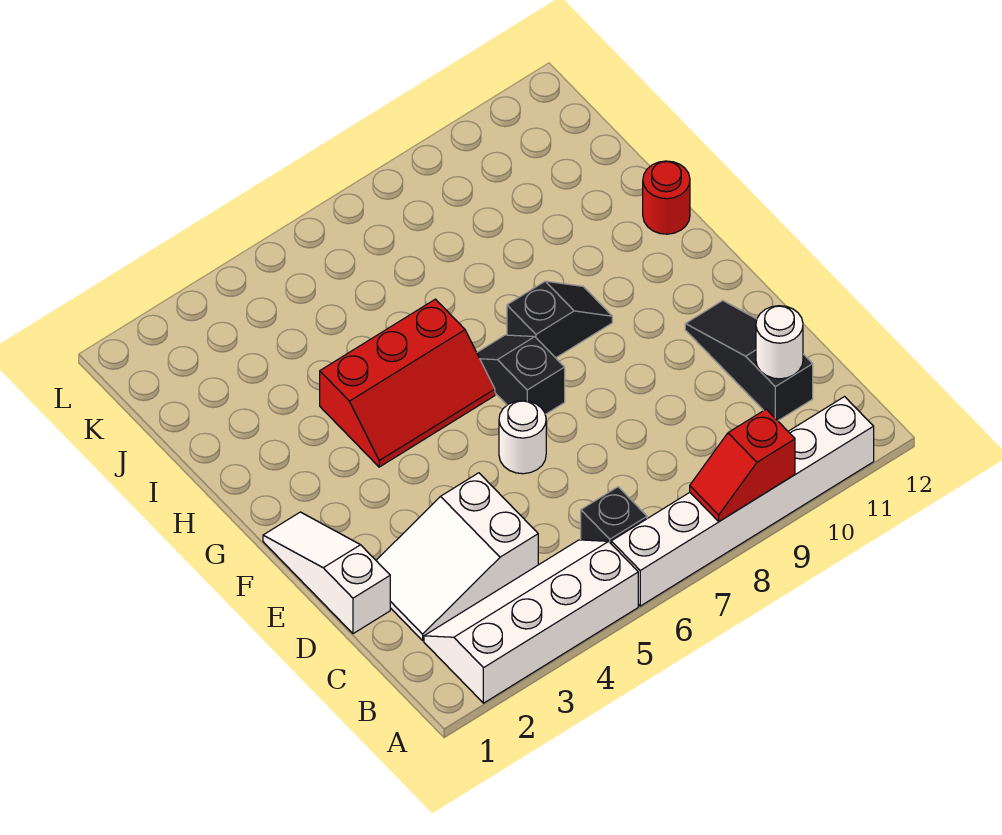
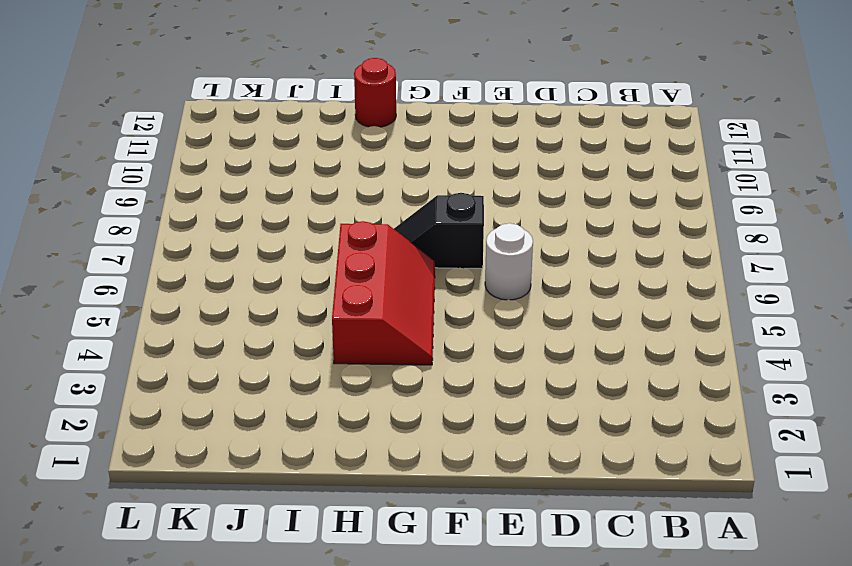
none -> white 2x4 slope [424,540,638,703]
none -> white 1x6 brick [611,397,874,606]
none -> black 1x1 brick [581,487,647,543]

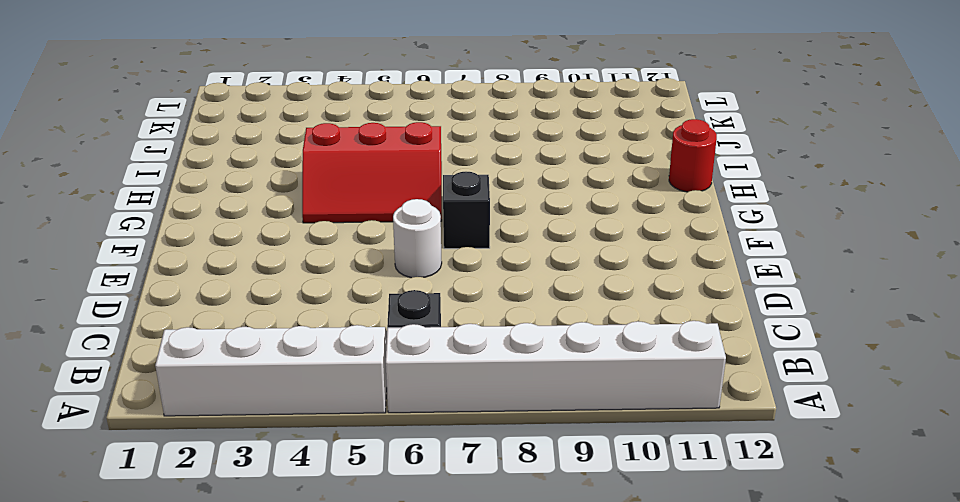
none -> white 2x3 slope [376,473,538,640]
none -> black 1x3 slope [685,301,813,421]
none -> white 1x3 slope [263,512,390,634]

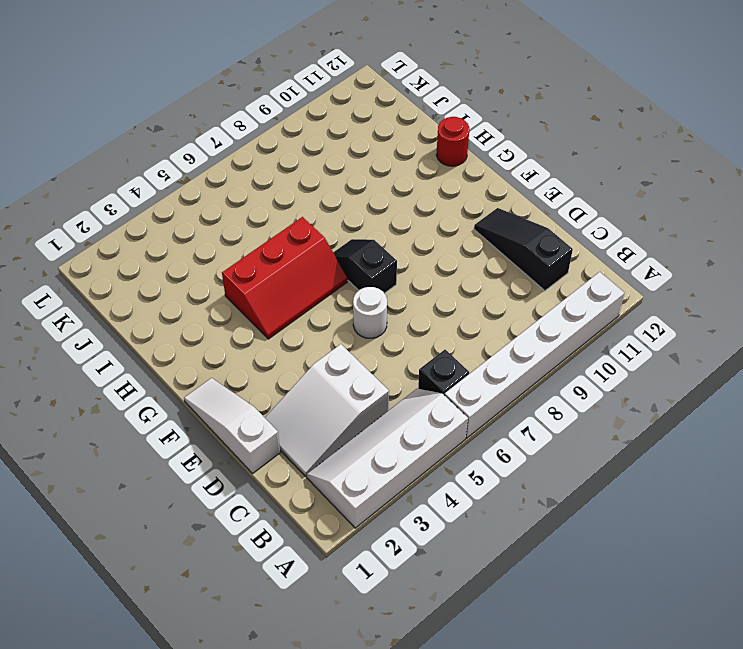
none -> black 1x2 slope [507,281,612,358]
none -> red 1x2 slope [690,409,795,521]
none -> white 1x1 round brick [756,306,803,379]

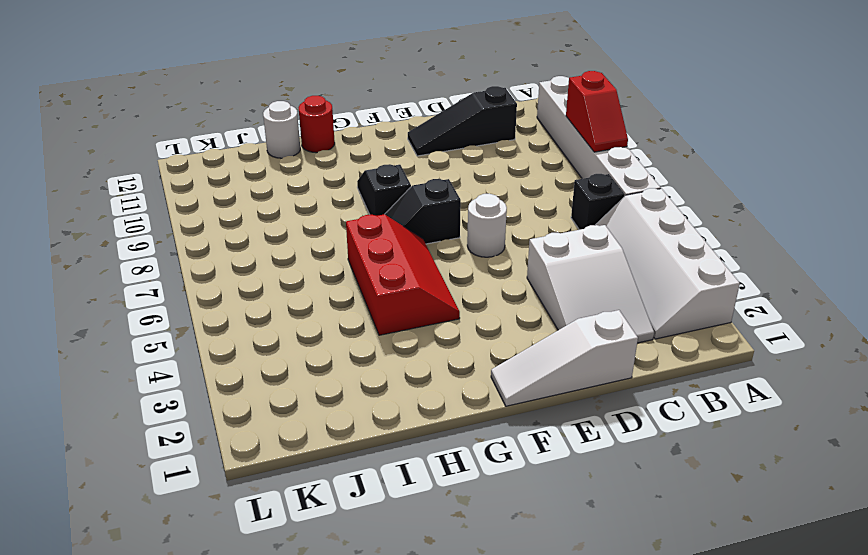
white 1x1 round brick [263,101,300,158] -> white 1x1 round brick moved to [756,306,803,379]

